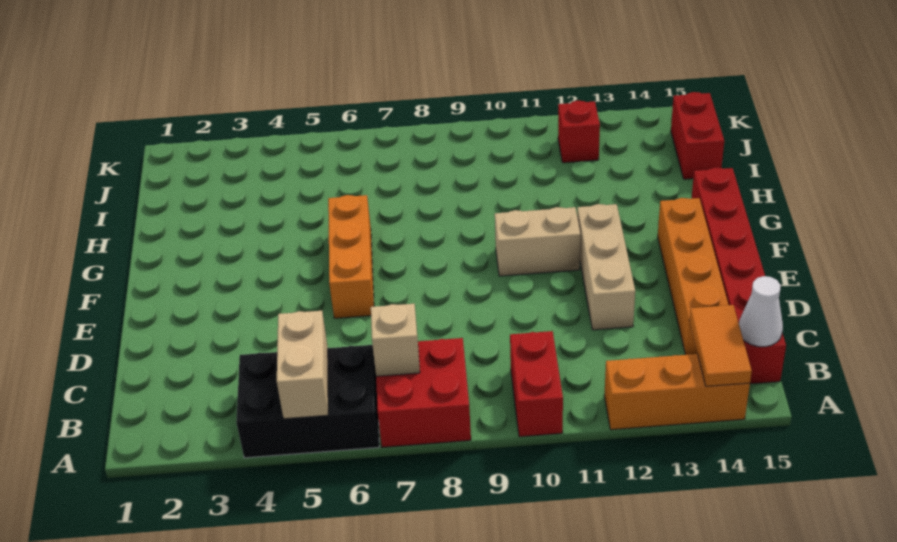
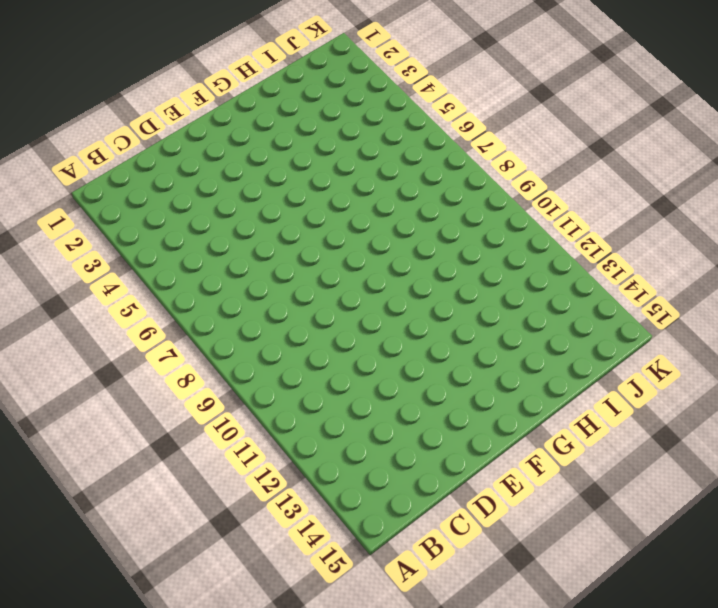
none -> black 2x3 brick [236,345,379,458]
none -> red 2x2 brick [376,338,471,447]
none -> red 1x2 brick [510,331,563,437]

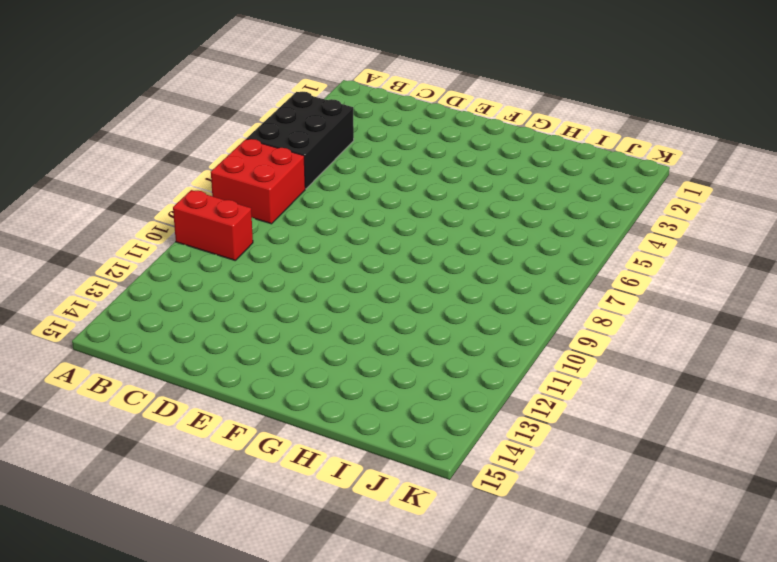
none -> orange 1x3 brick [604,354,750,430]
none -> red 1x6 brick [692,168,786,384]
none -> orange 1x4 brick [658,198,729,355]

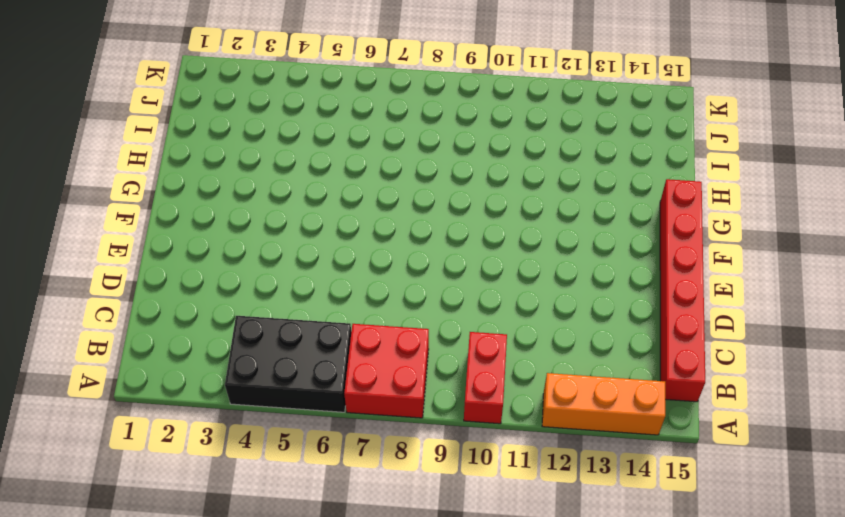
none -> orange 1x4 brick [658,198,729,355]
none -> tan 1x3 brick [577,204,635,330]
none -> orange 1x3 brick [328,195,374,318]

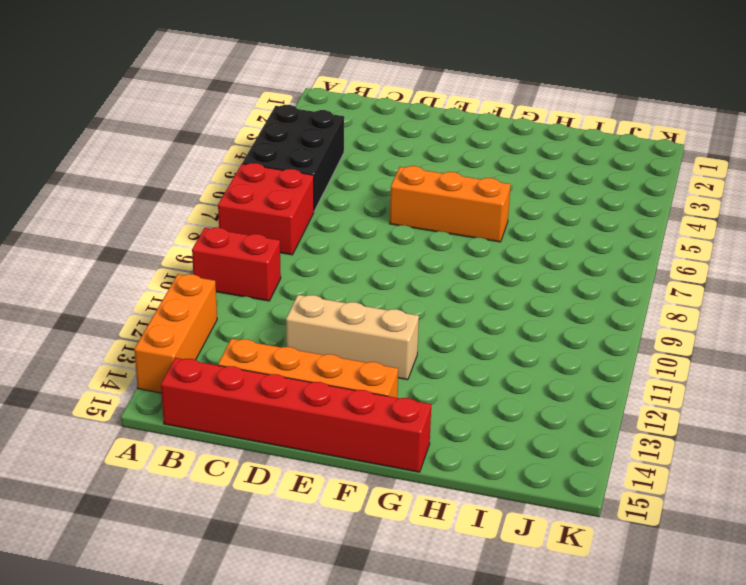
none -> tan 1x2 brick [495,207,580,276]
none -> red 1x2 brick [671,92,724,179]
none -> red 1x1 brick [558,101,600,163]

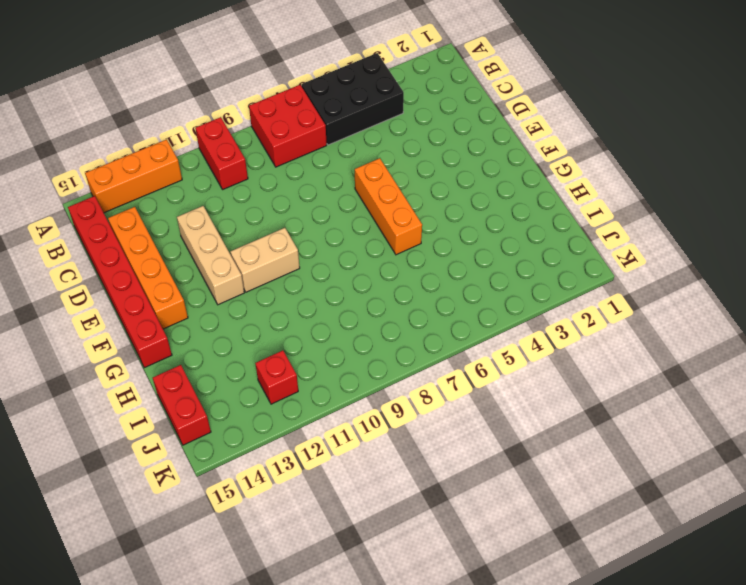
none -> tan 1x2 brick [277,311,328,419]
none -> orange 1x2 tile [690,305,752,386]
none -> tan 1x1 brick [371,304,420,376]

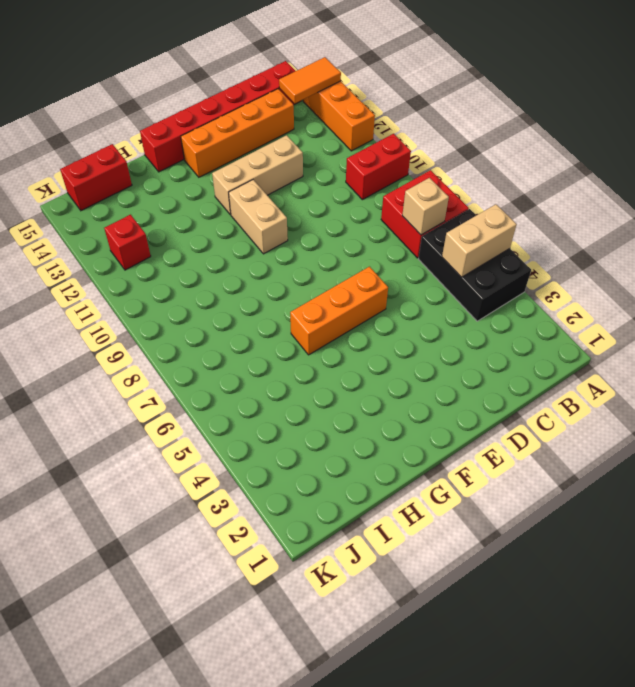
none -> white 1x1 cone [739,276,783,347]

